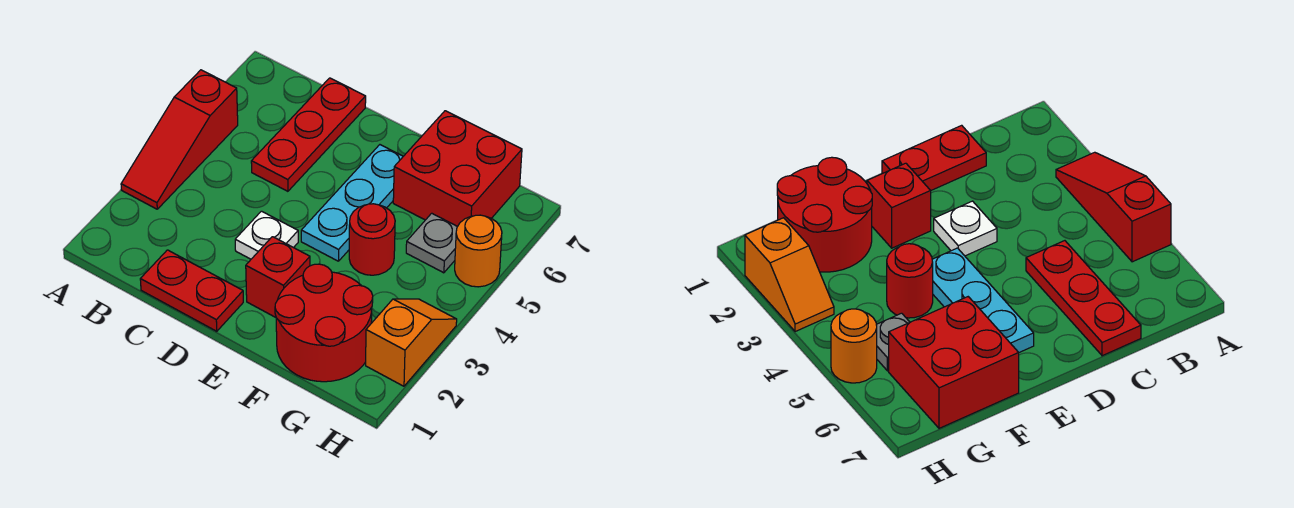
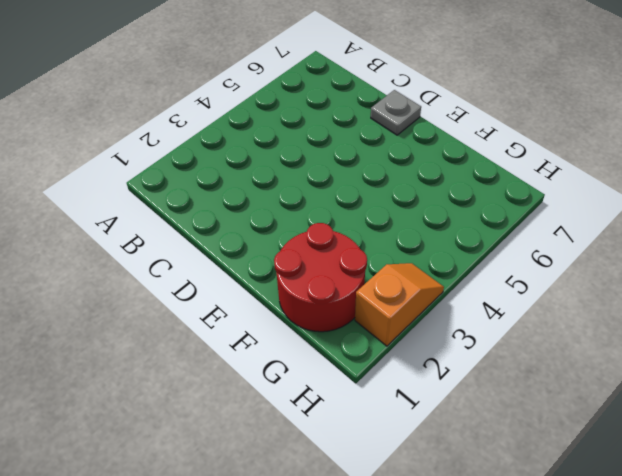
grey 1x1 plate [371,90,421,135] -> grey 1x1 plate moved to [406,213,457,273]
none -> red 1x3 slope [121,70,238,209]
none -> red 1x2 plate [140,250,243,331]
none -> red 1x3 plate [251,78,366,191]

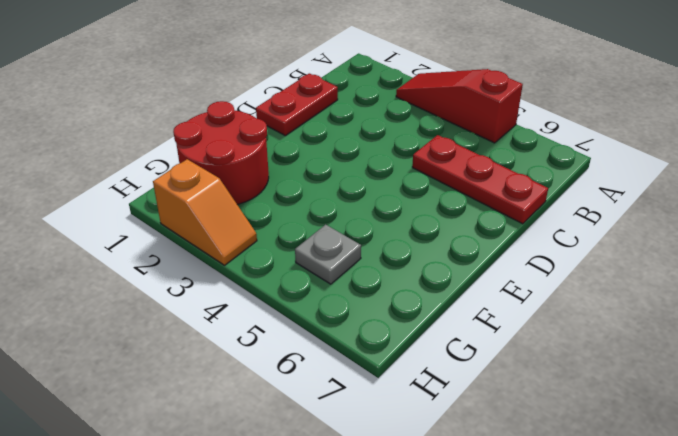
none -> white 1x1 plate [235,211,298,259]
none -> red 1x1 brick [246,237,310,317]
none -> cyan 1x3 plate [301,145,403,261]

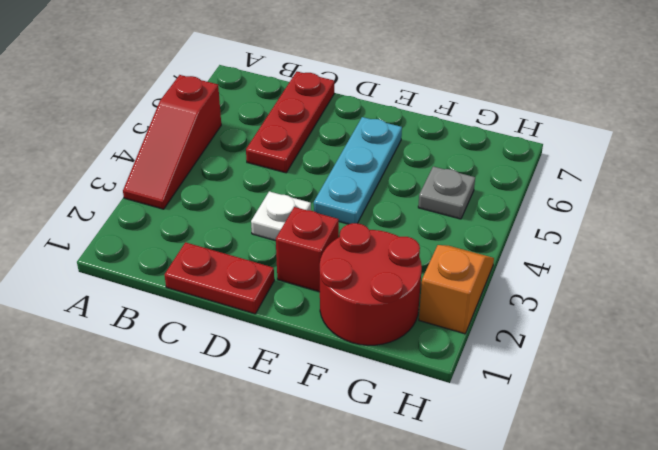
none -> red 1x1 round brick [349,204,395,275]
none -> red 2x2 brick [393,111,522,227]
none -> orange 1x1 round brick [455,215,502,287]

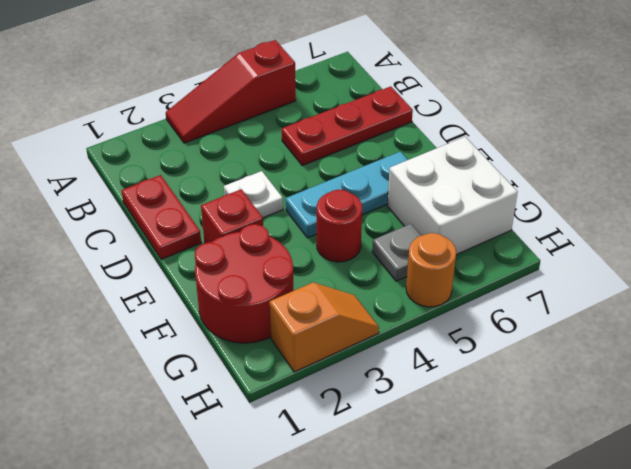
white 2x2 brick [387,137,518,255] -> red 2x2 brick [393,111,522,227]

